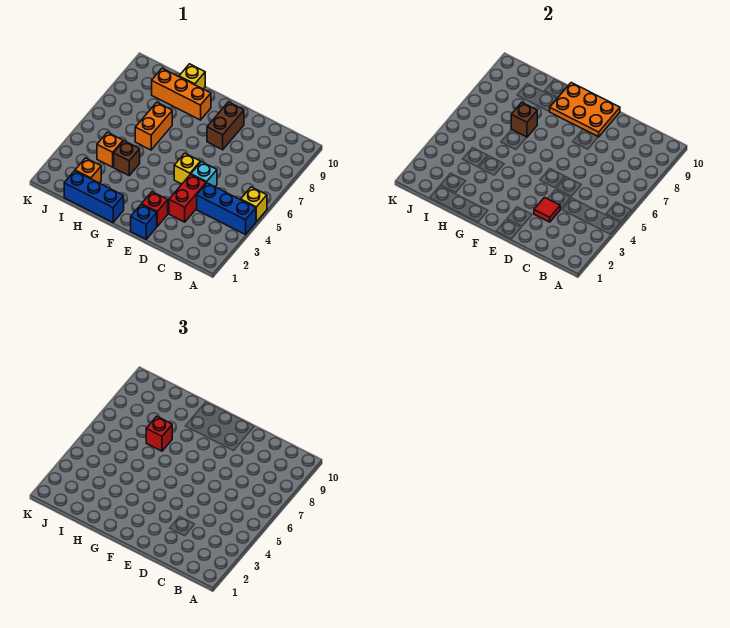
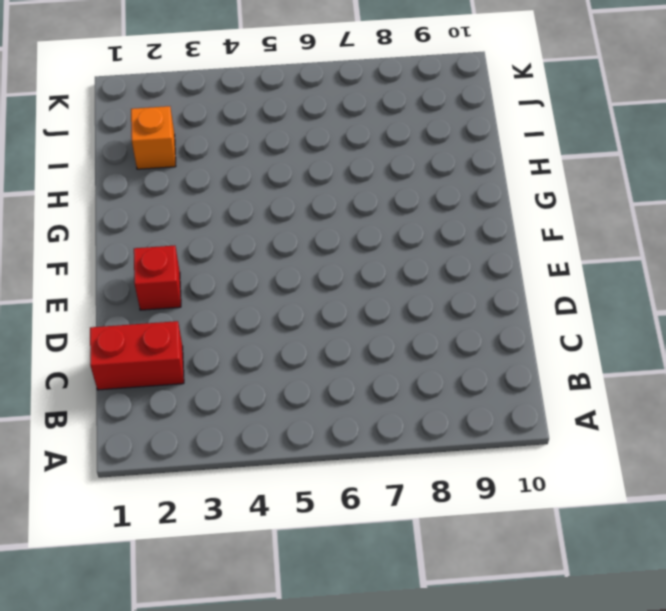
red 1x2 brick [90,321,184,390] -> red 1x2 brick moved to [169,175,206,222]
none -> blue 1x3 brick [197,183,256,235]
none -> yellow 1x1 brick [241,187,267,222]
none -> cyan 1x1 brick [191,162,217,187]

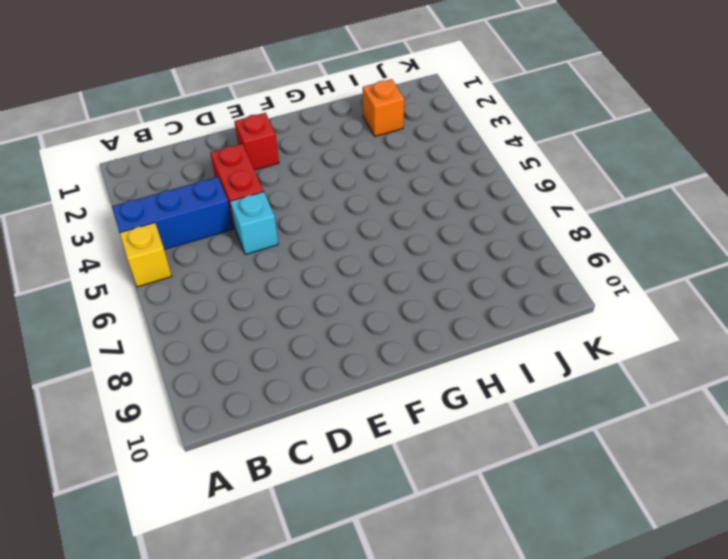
none -> blue 1x1 brick [131,204,157,239]
none -> yellow 1x1 brick [174,153,200,184]
none -> brown 1x2 brick [207,102,244,150]

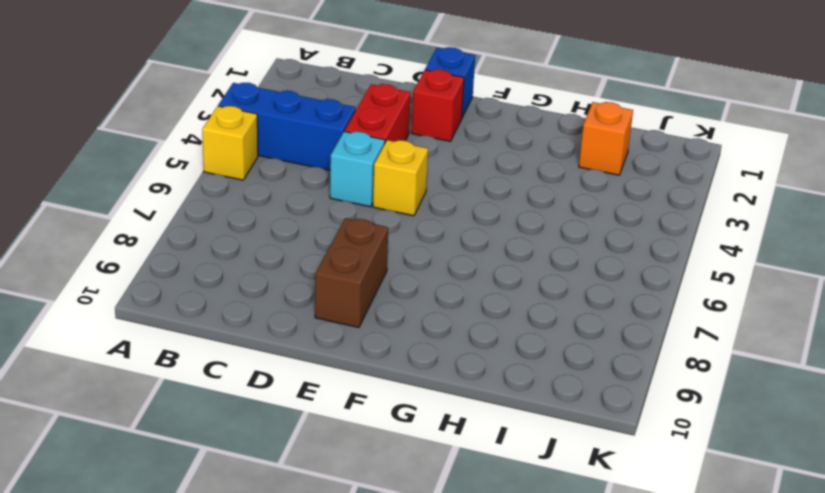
none -> blue 1x3 brick [64,171,124,223]
none -> orange 1x3 brick [152,68,211,120]
none -> brown 1x1 brick [114,141,140,175]

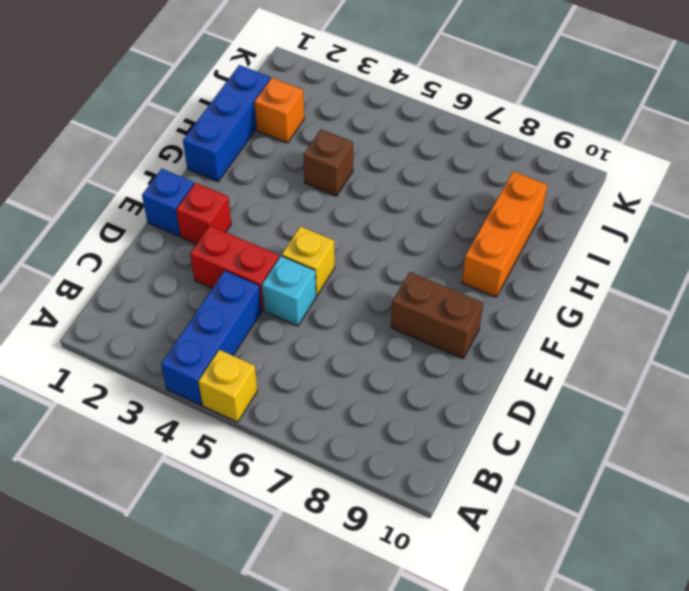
none -> orange 1x2 brick [135,102,172,150]
none -> yellow 1x1 brick [179,64,205,89]
none -> orange 1x1 brick [97,132,123,167]

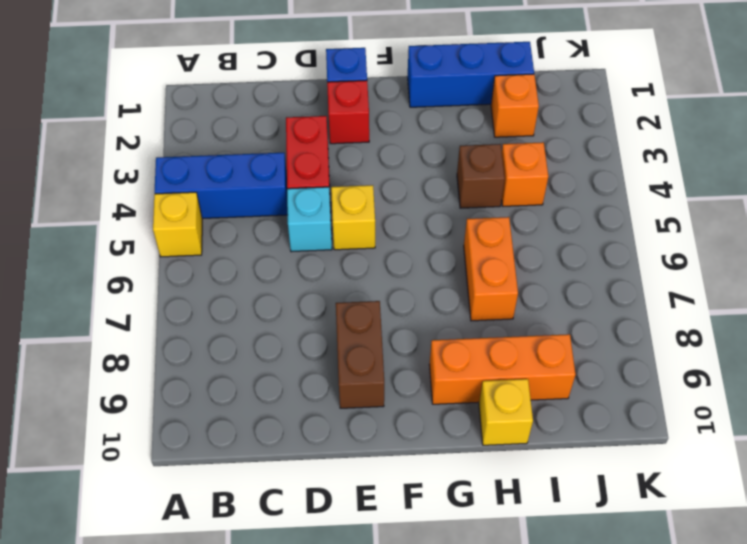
none -> red 1x1 tile [534,197,560,222]
none -> orange 2x3 plate [550,83,620,137]
none -> brown 1x1 brick [511,102,537,137]

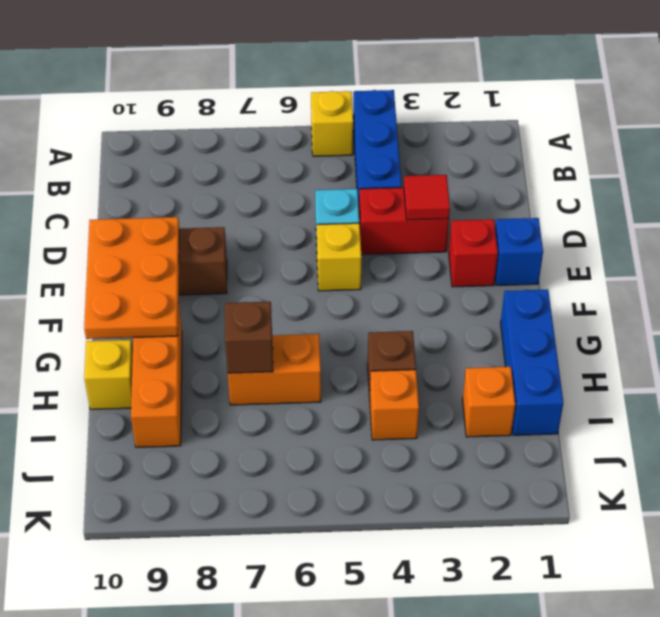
none -> red 1x1 brick [146,416,172,451]

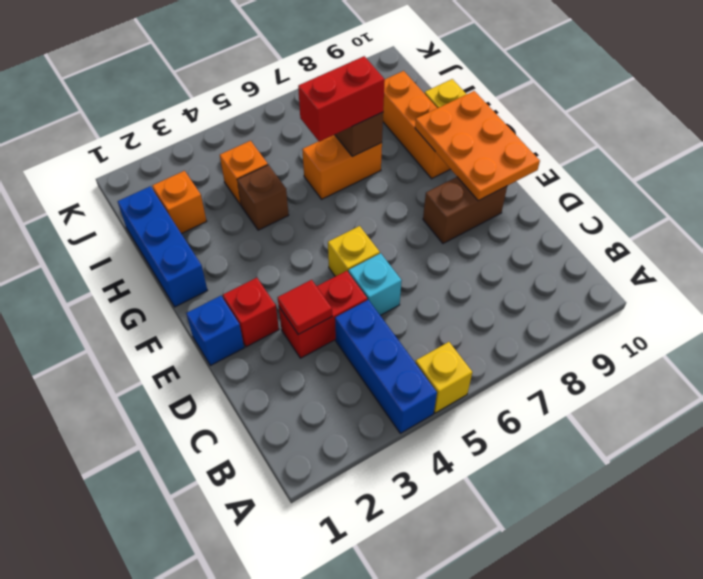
red 1x2 brick [298,56,385,142] -> red 1x1 brick [146,416,172,451]

